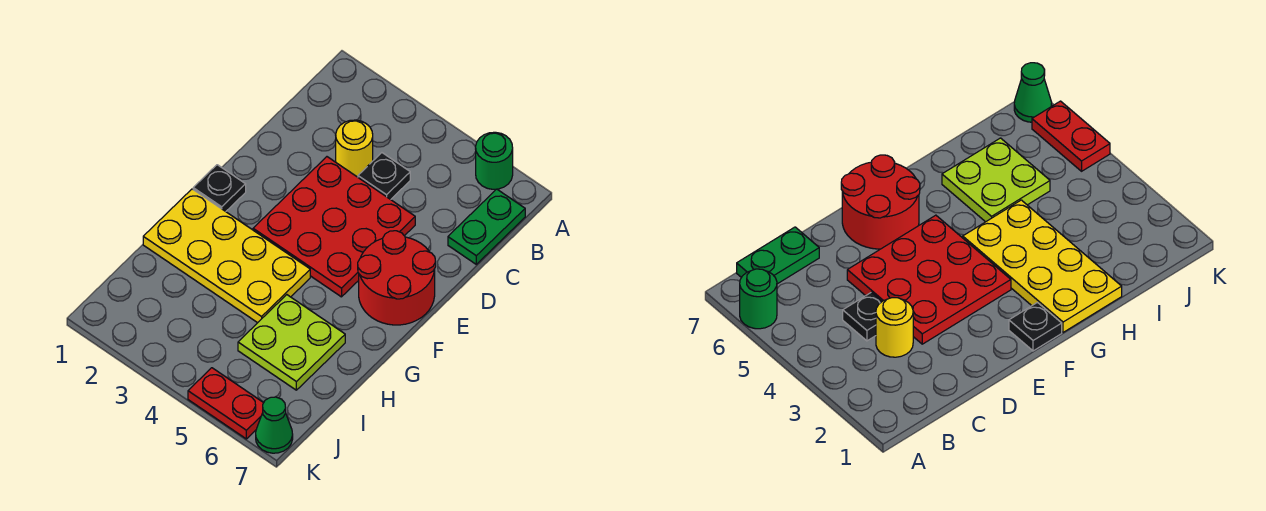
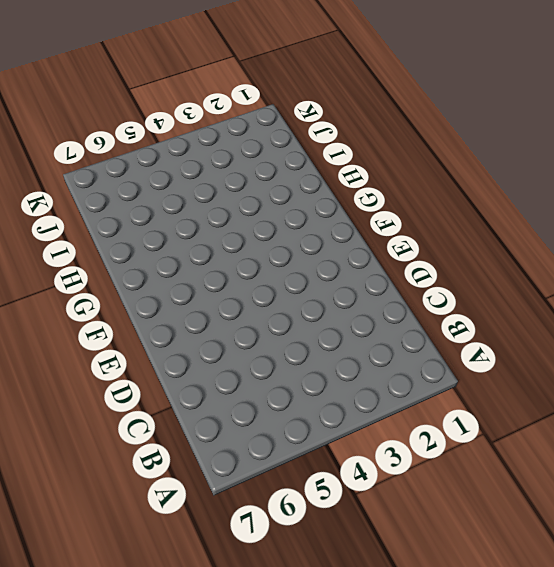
none -> green 1x1 round brick [476,132,513,189]
none -> green 1x2 plate [448,189,525,264]

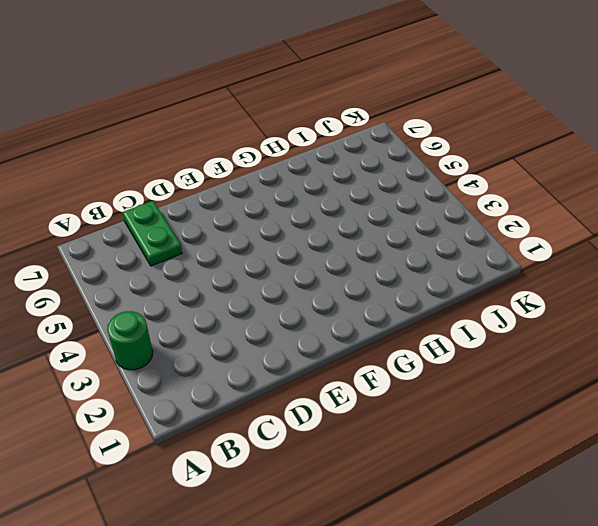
green 1x1 round brick [107,311,153,370] -> green 1x1 round brick moved to [476,132,513,189]
green 1x2 plate [123,201,182,266] -> green 1x2 plate turned to [448,189,525,264]
none -> yellow 1x1 round brick [336,120,373,177]
none -> black 1x1 plate [358,153,410,200]

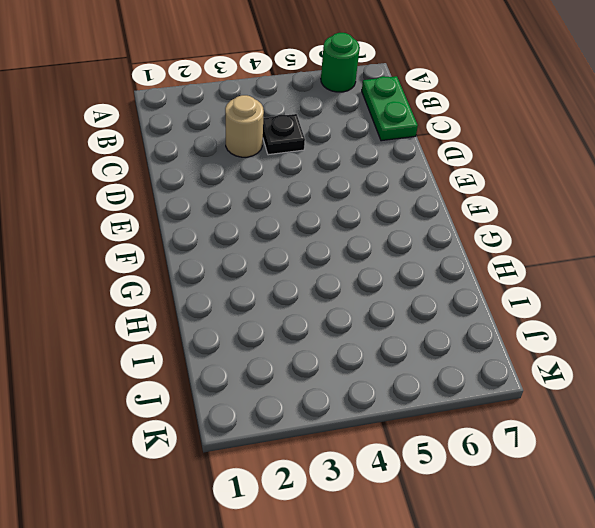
tan 1x1 round brick [225,95,264,157] -> yellow 1x1 round brick [336,120,373,177]
none -> red 3x3 plate [253,157,415,297]
none -> red 2x2 round brick [358,231,436,325]

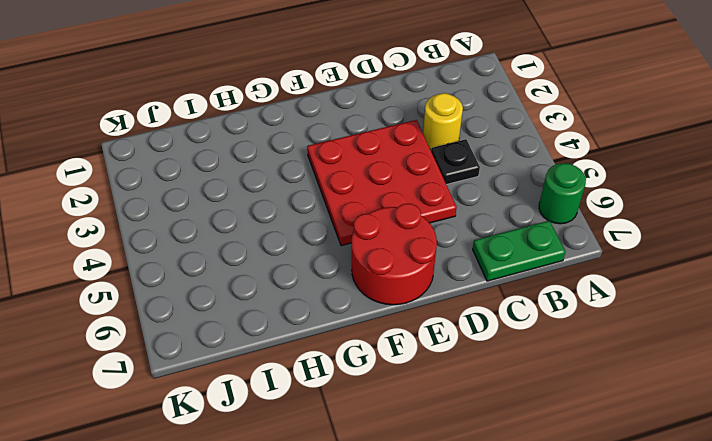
none -> black 1x1 plate [193,165,246,211]
none -> yellow 2x4 plate [143,189,310,323]

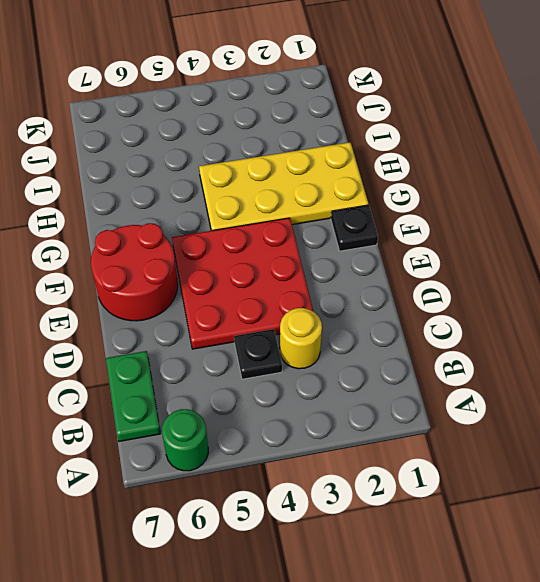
none -> lime 2x2 plate [238,295,345,390]
none -> red 1x2 plate [188,368,263,439]

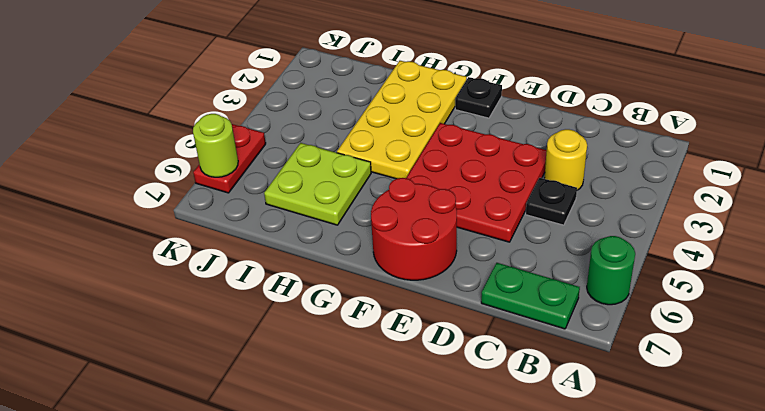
lime 1x1 round brick [193,114,238,177] -> none
none -> green 1x1 cone [256,397,293,453]

